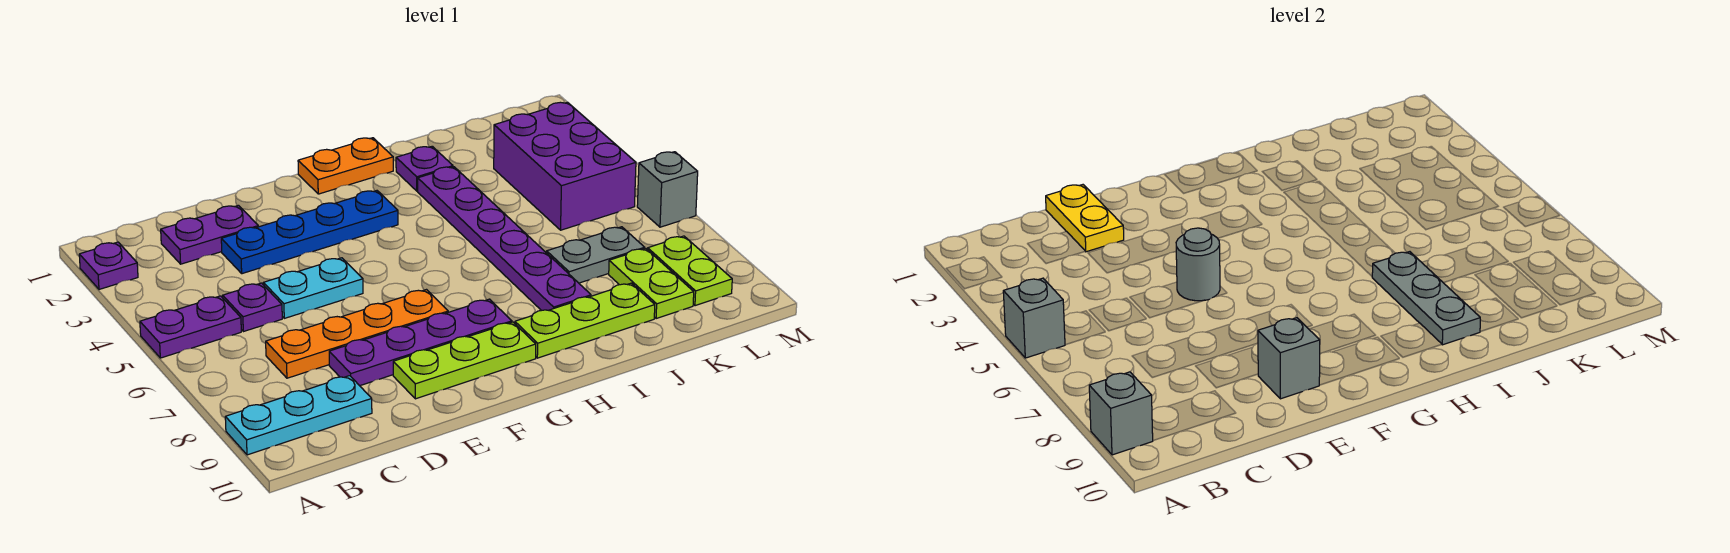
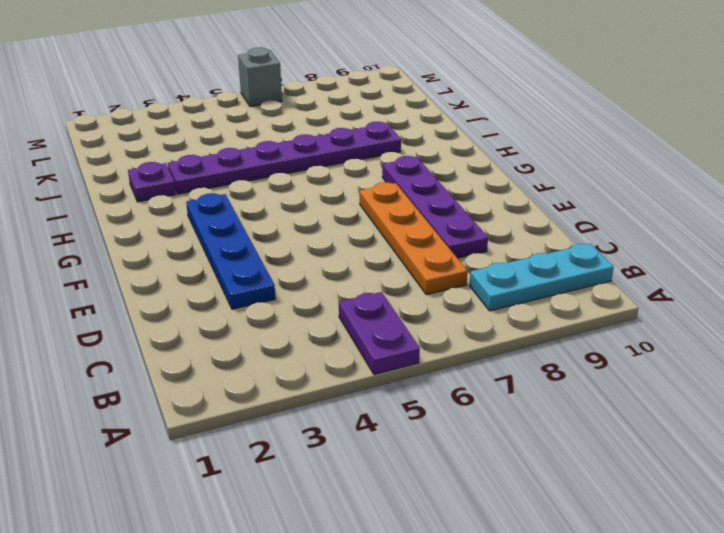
cyan 1x3 plate [470,244,614,311] -> cyan 1x3 plate turned to [225,376,372,455]
none -> purple 1x1 plate [79,242,138,289]
none -> purple 1x2 plate [161,205,258,264]
none -> purple 1x1 plate [223,283,282,332]

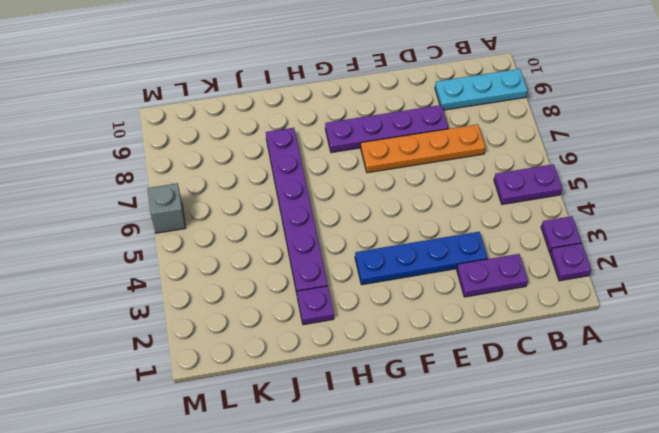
purple 1x1 plate [541,216,581,253] -> purple 1x1 plate moved to [223,283,282,332]
none -> cyan 1x2 plate [263,258,363,318]
none -> lime 1x3 plate [393,322,536,399]
none -> orange 1x2 plate [298,138,393,194]

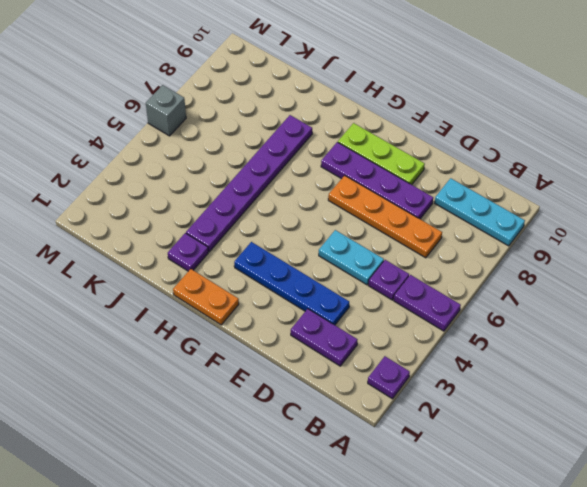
none -> lime 1x3 plate [515,283,655,358]
none -> grey 1x2 plate [547,227,645,283]
none -> purple 2x3 brick [494,102,636,230]

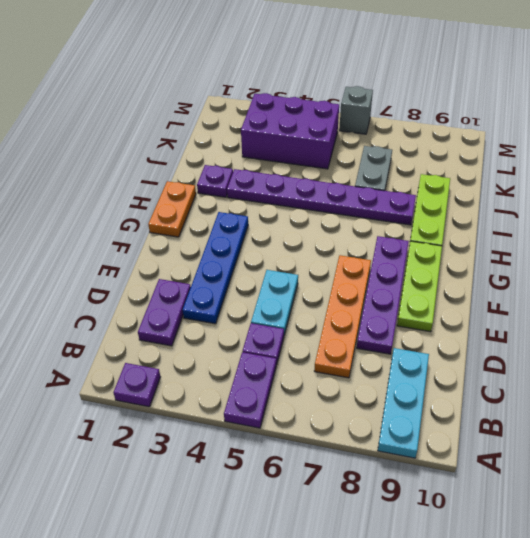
none -> lime 1x2 plate [609,248,694,319]
none -> lime 1x2 plate [648,236,732,306]
none -> grey 1x1 brick [1003,278,1065,358]

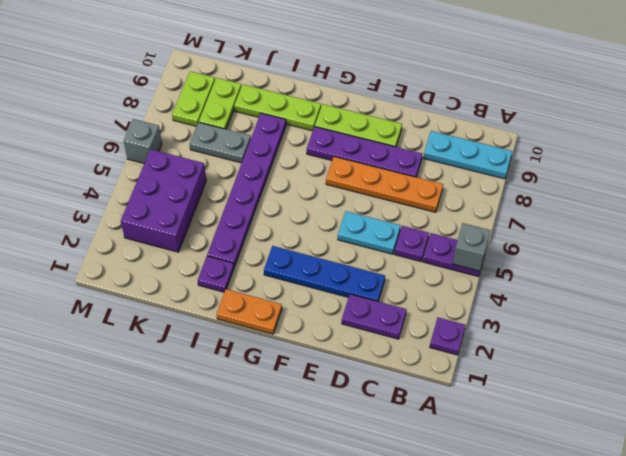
none -> grey 1x1 brick [1089,372,1153,455]
none -> yellow 1x2 plate [1046,185,1124,252]
none -> grey 1x1 round brick [1176,228,1220,301]

